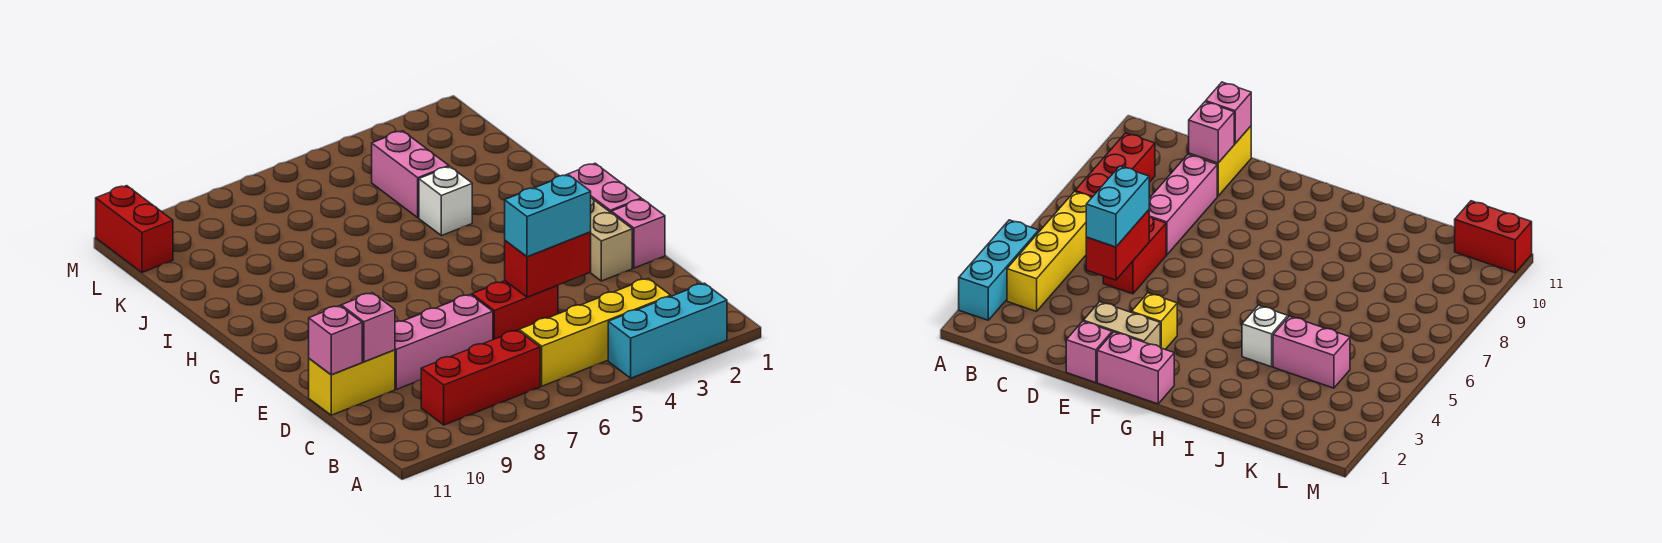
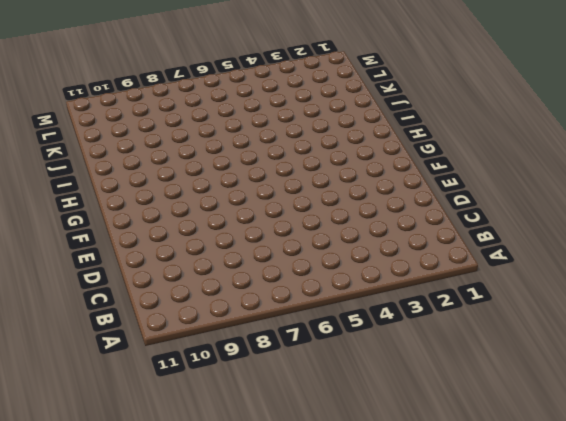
none -> cyan 1x3 brick [608,283,727,378]
none -> yellow 1x4 brick [519,278,671,386]
none -> red 1x3 brick [421,330,540,425]

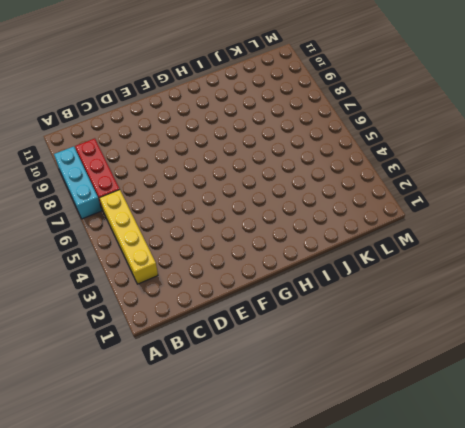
cyan 1x3 brick [54,147,102,219] -> cyan 1x3 brick moved to [608,283,727,378]
none -> red 1x2 brick [472,281,558,340]
none -> pink 1x3 brick [395,294,493,389]
none -> yellow 1x2 brick [309,350,395,415]

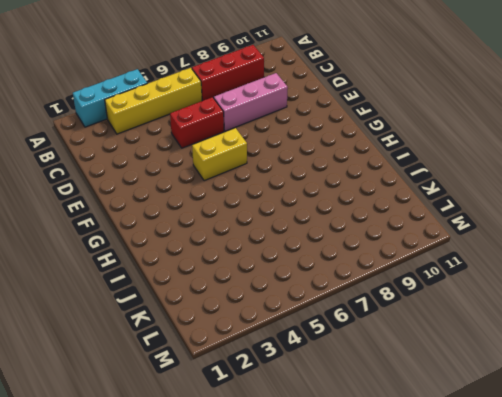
yellow 1x2 brick [192,128,247,181] -> yellow 1x2 brick moved to [309,350,395,415]
none -> pink 1x1 brick [611,199,665,268]
none -> tan 1x2 brick [590,198,632,281]
none -> pink 1x2 brick [565,163,641,212]

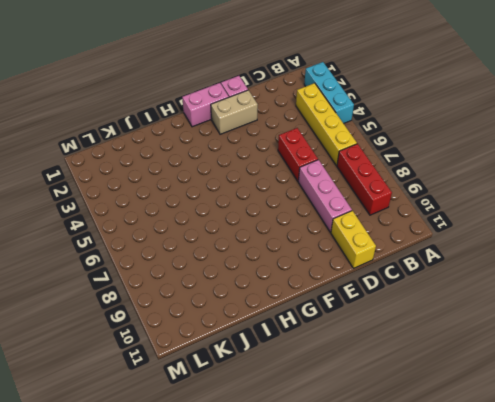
none -> yellow 1x1 brick [1132,293,1177,349]
none -> white 1x1 brick [419,167,472,236]
none -> pink 1x2 brick [372,131,449,218]

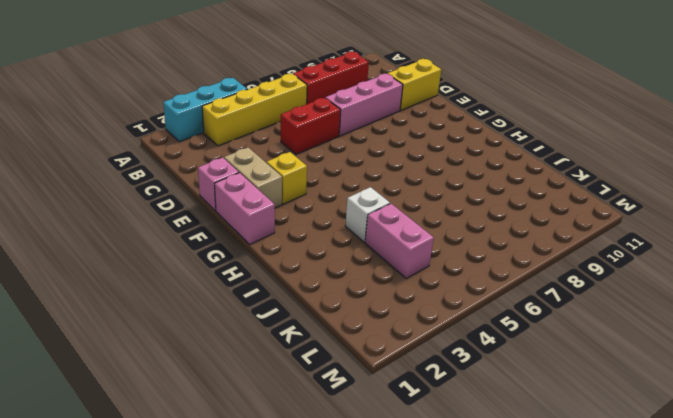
none -> red 1x2 brick [96,186,173,273]
none -> red 1x2 brick [505,232,591,297]
none -> pink 1x1 brick [341,293,395,362]

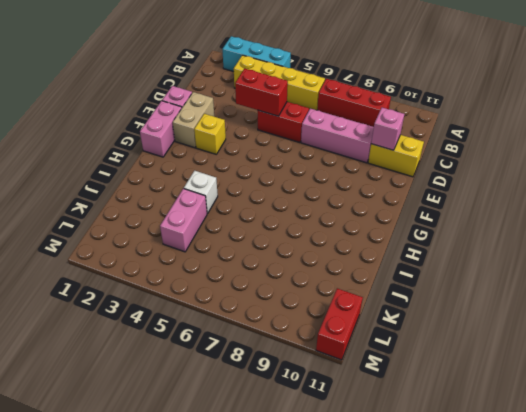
none -> pink 1x1 brick [309,306,362,375]
none -> cyan 1x2 brick [505,175,591,257]

